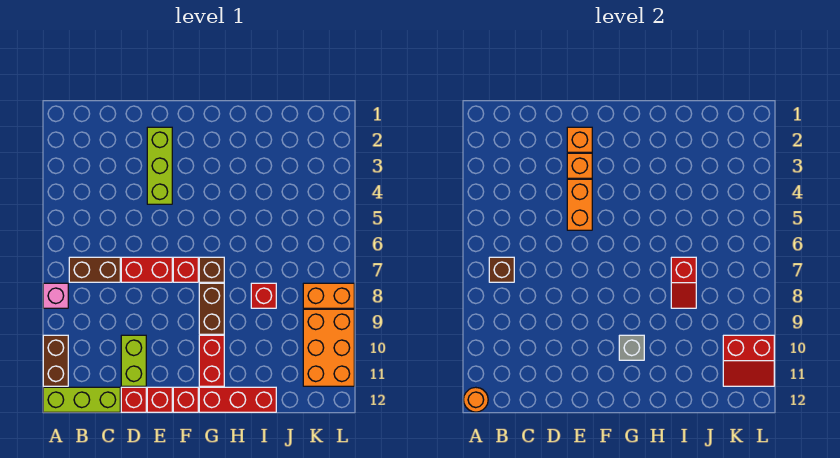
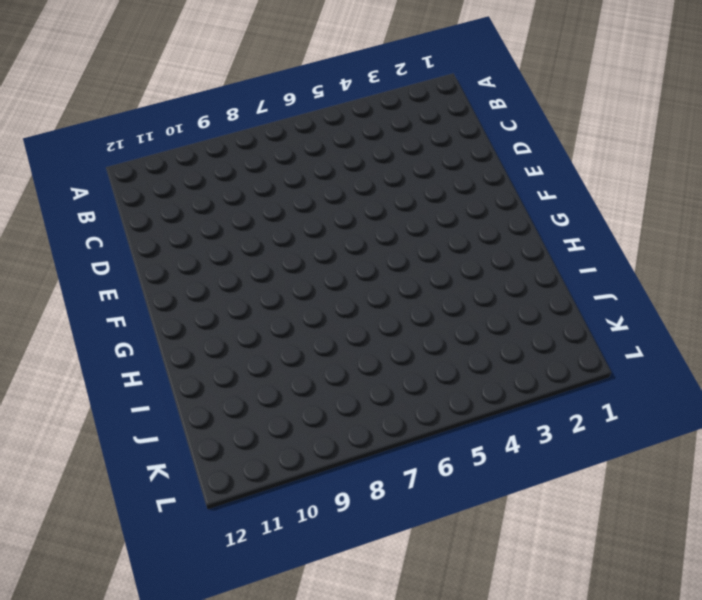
none -> pink 1x1 brick [43,283,68,308]
none -> brown 1x2 brick [43,335,68,386]
none -> lime 1x3 brick [43,387,120,412]

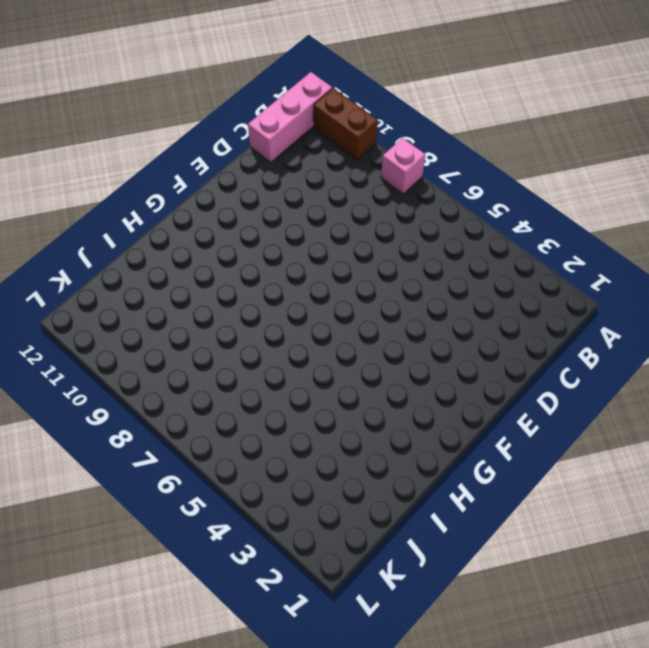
pink 1x3 brick [248,72,332,162] -> lime 1x3 brick [43,387,120,412]
none -> brown 1x2 brick [69,257,120,282]
none -> red 1x2 brick [121,257,172,282]
none -> lime 1x2 brick [121,335,146,386]

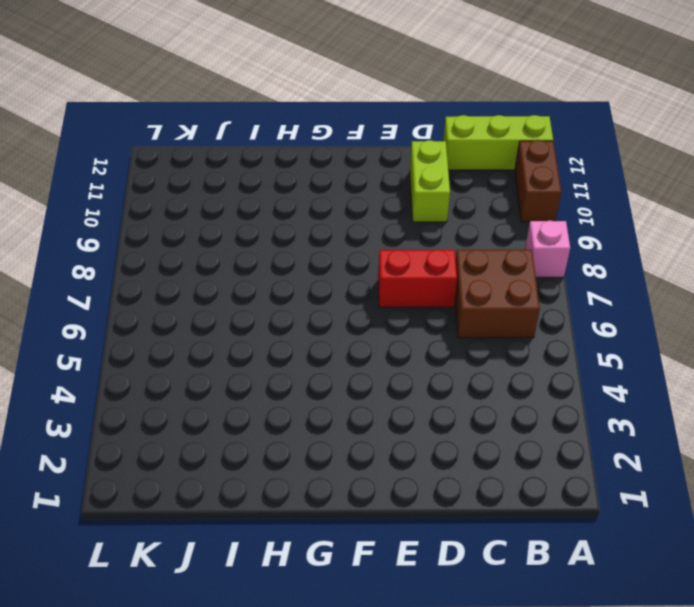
brown 2x2 brick [455,249,540,338] -> brown 1x2 brick [69,257,120,282]
none -> red 1x1 brick [121,387,146,412]
none -> lime 1x3 brick [147,127,172,204]
none -> red 1x1 brick [147,387,172,412]

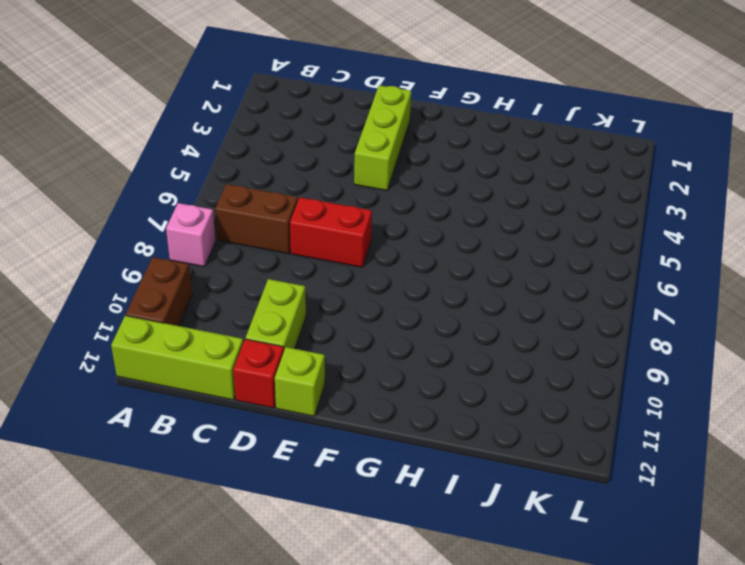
lime 1x1 brick [275,347,325,416] -> red 1x1 brick [147,387,172,412]
none -> red 1x1 brick [173,257,198,282]
none -> red 1x1 brick [173,387,198,412]
none -> brown 1x1 brick [199,257,224,282]

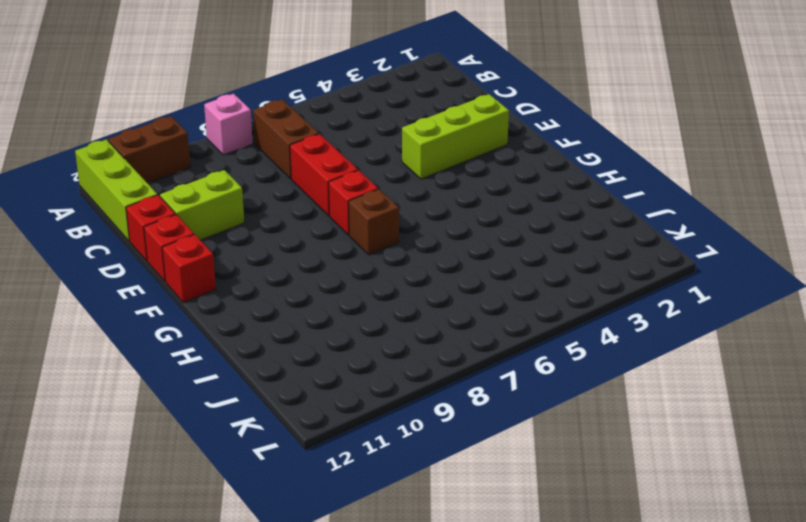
none -> brown 1x2 brick [199,283,224,334]
none -> red 1x2 brick [199,335,224,386]
none -> red 1x3 brick [199,387,276,412]

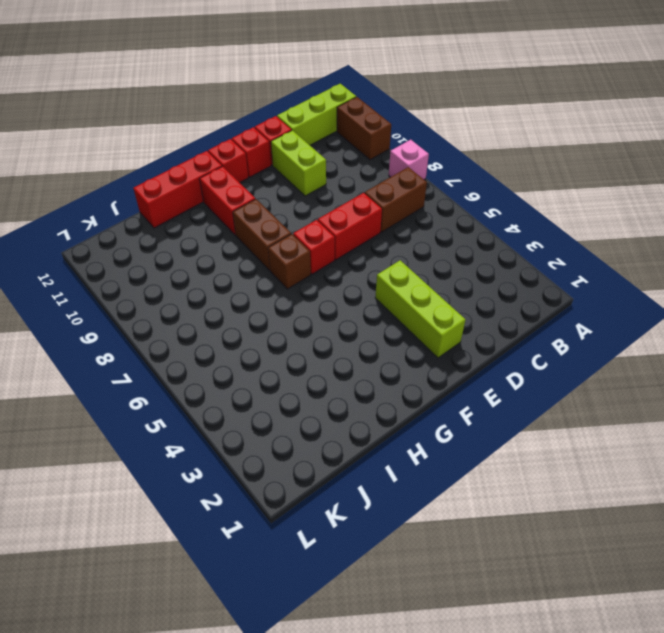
none -> red 1x1 brick [251,283,276,308]
none -> orange 1x2 brick [303,283,354,308]
none -> orange 2x3 brick [303,309,354,386]

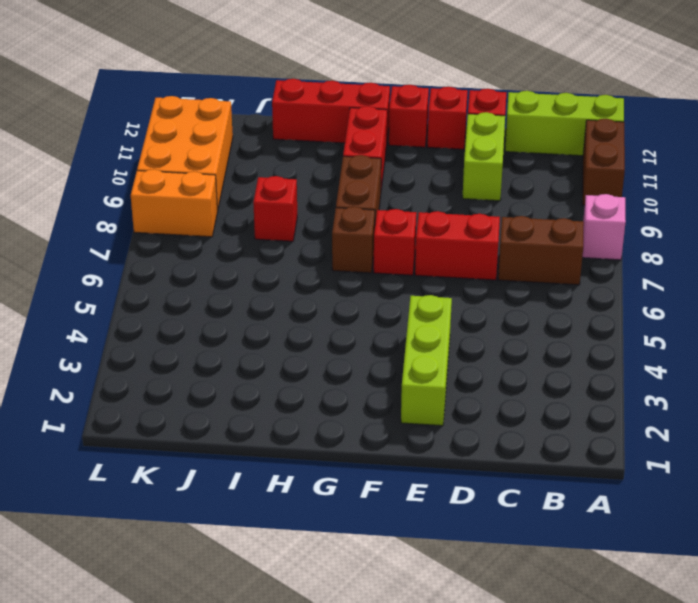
none -> orange 1x1 round brick [464,387,488,412]
none -> brown 1x1 brick [489,257,514,282]
none -> orange 1x1 brick [567,127,592,152]

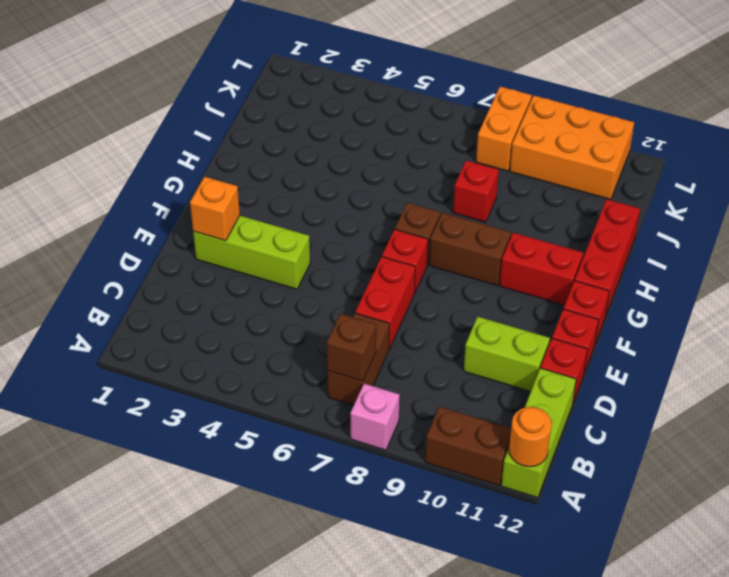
none -> orange 1x1 brick [567,153,592,178]
none -> orange 1x2 brick [567,179,592,230]
none -> grey 1x1 brick [619,335,644,360]

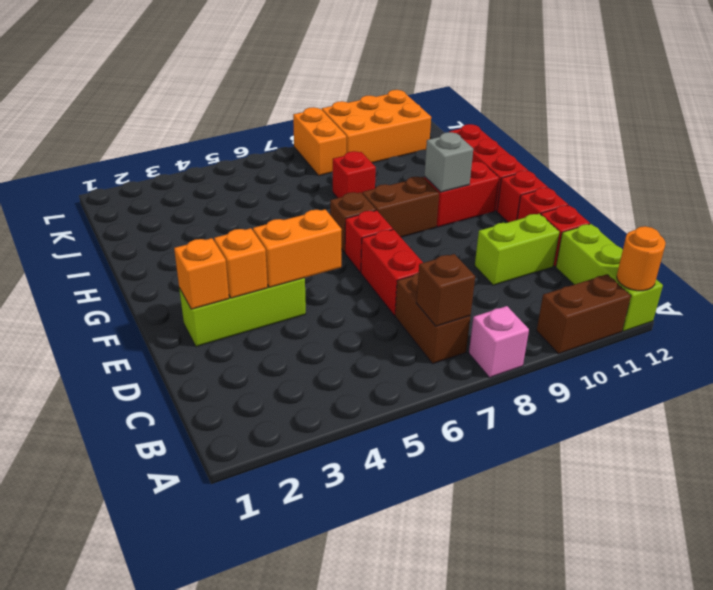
none -> red 1x2 slope [671,257,696,308]
none -> red 2x2 slope [723,335,774,386]

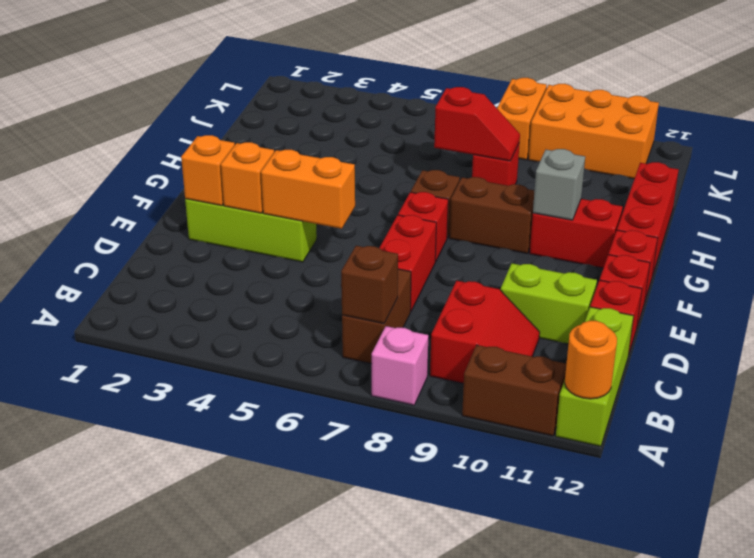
red 2x2 slope [430,281,540,384] -> red 2x2 slope moved to [723,335,774,386]

